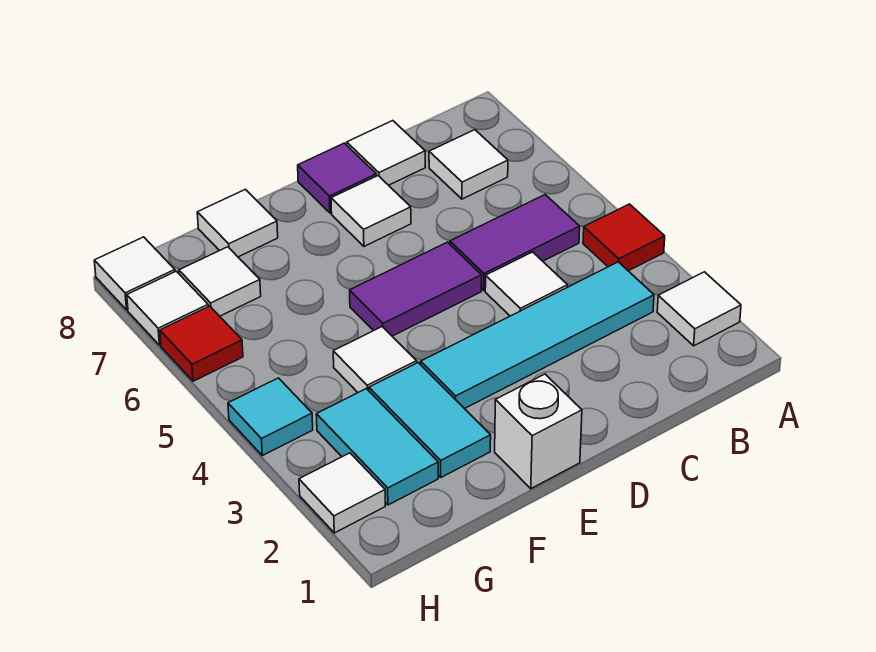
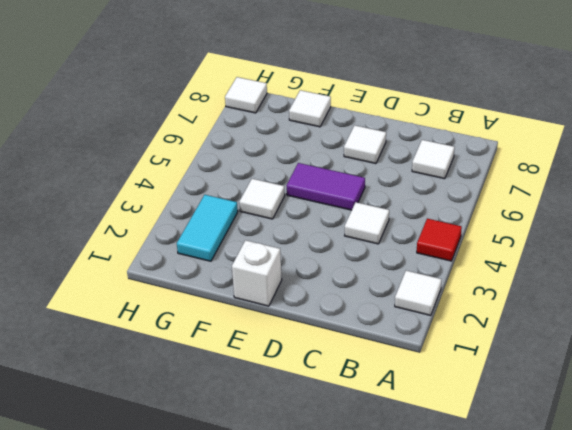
none -> cyan 1x4 tile [421,262,654,409]
none -> purple 1x2 tile [450,195,580,290]
none -> white 1x1 tile [347,121,425,185]

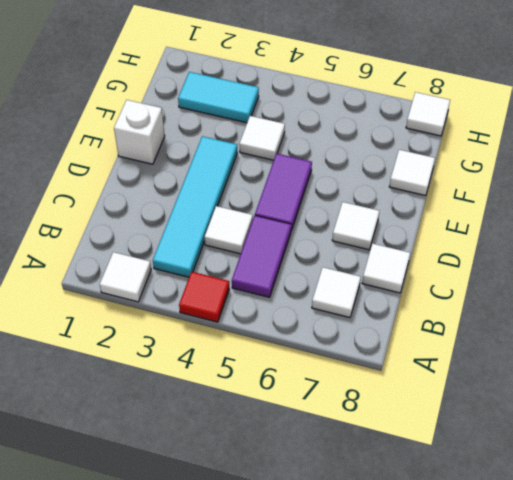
none -> purple 1x1 tile [298,143,376,213]
none -> cyan 1x2 tile [369,363,491,477]
none -> white 1x1 tile [179,247,261,316]

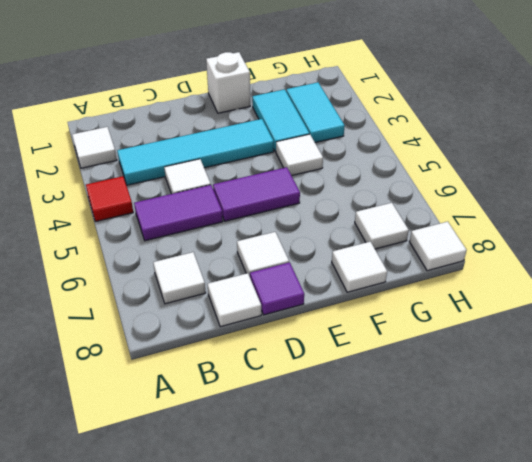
none -> white 1x1 tile [299,453,385,533]
none -> cyan 1x1 tile [228,378,313,456]
none -> red 1x1 tile [160,306,243,381]

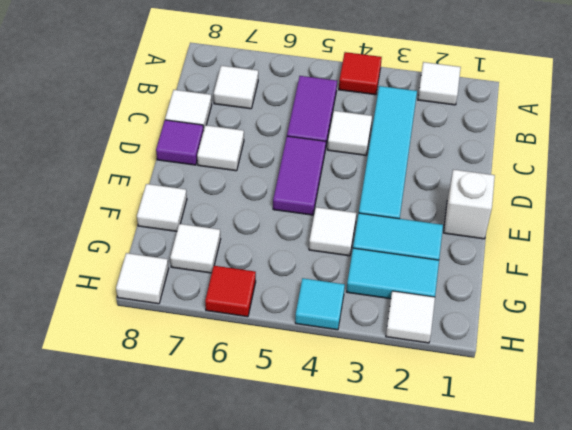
none -> white 1x1 tile [127,271,208,345]

